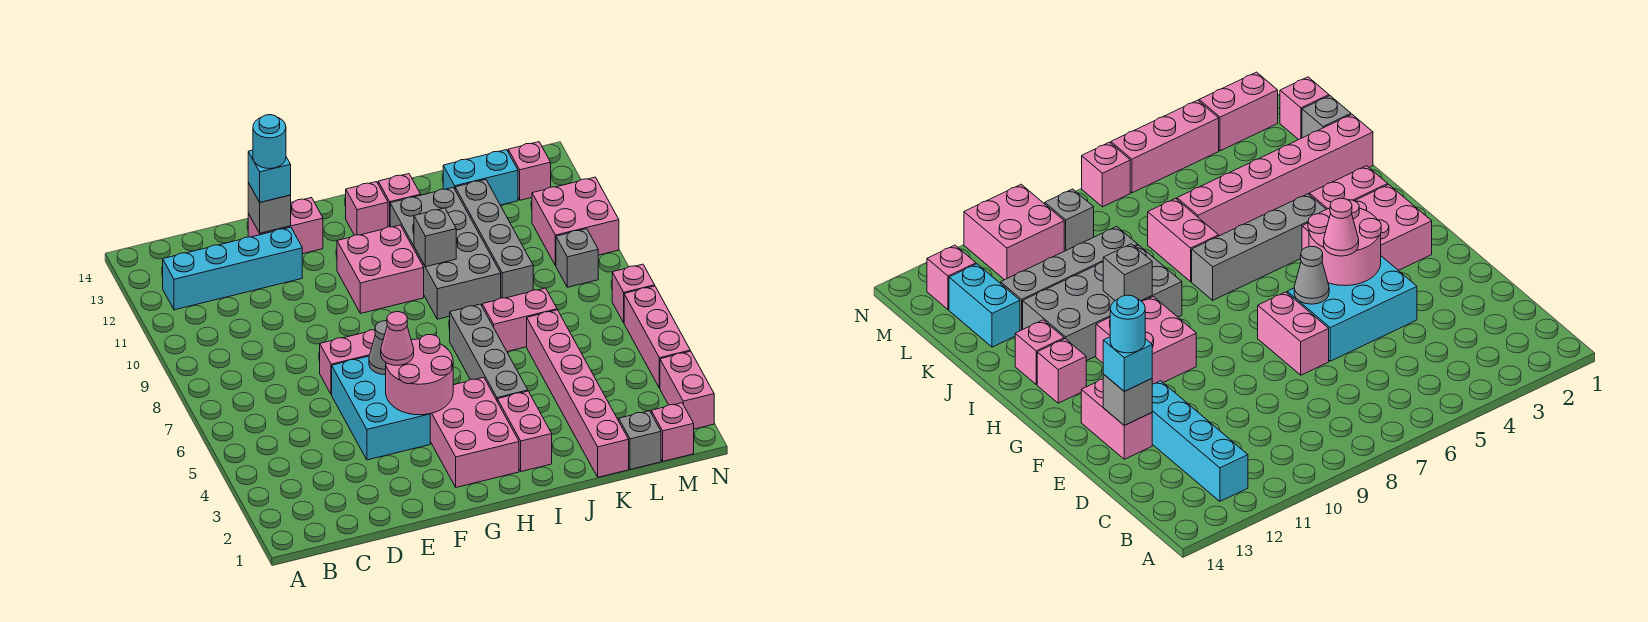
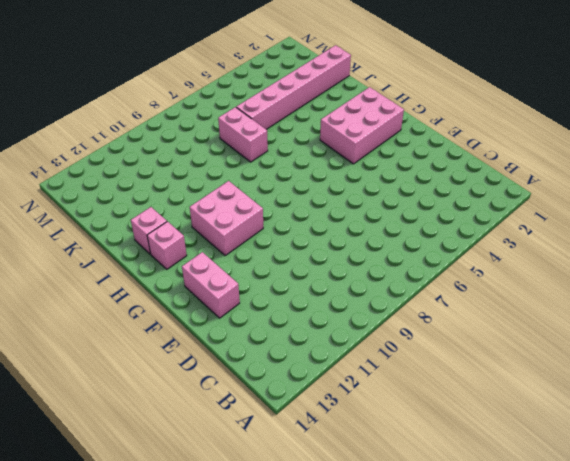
none -> cyan 1x4 brick [163,227,302,310]
none -> cyan 2x3 brick [332,356,430,460]
none -> pink 1x2 brick [320,330,375,395]
none -> pink 1x2 brick [497,391,552,472]

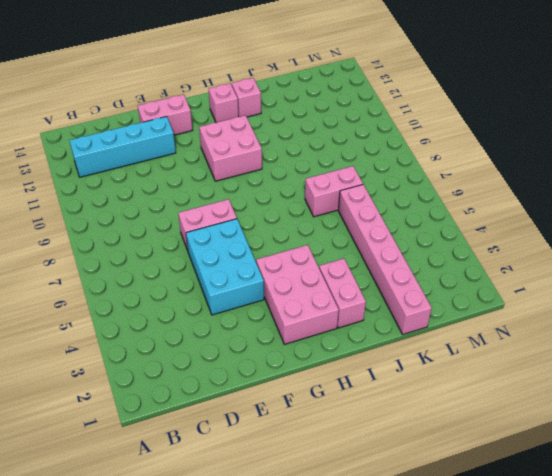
none -> grey 1x4 brick [450,304,528,400]
none -> grey 2x4 brick [390,187,501,319]
none -> grey 1x4 brick [455,179,533,298]
none -> cyan 1x2 brick [443,150,518,205]

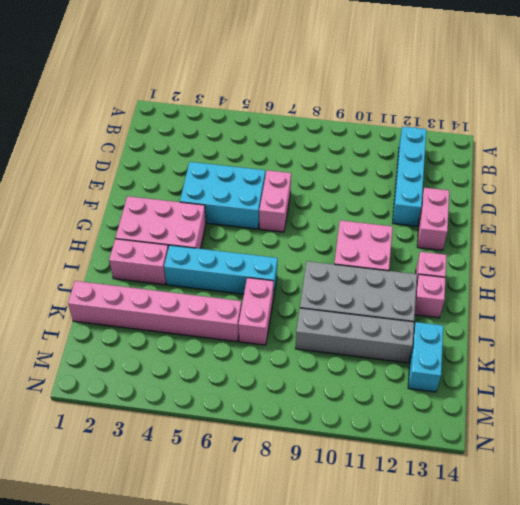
cyan 1x4 brick [164,245,277,297] -> grey 1x4 brick [450,304,528,400]
none -> grey 1x1 brick [619,411,661,469]
none -> pink 1x1 brick [651,403,694,461]
none -> grey 1x1 brick [556,229,598,287]
none -> pink 2x2 brick [532,177,619,266]

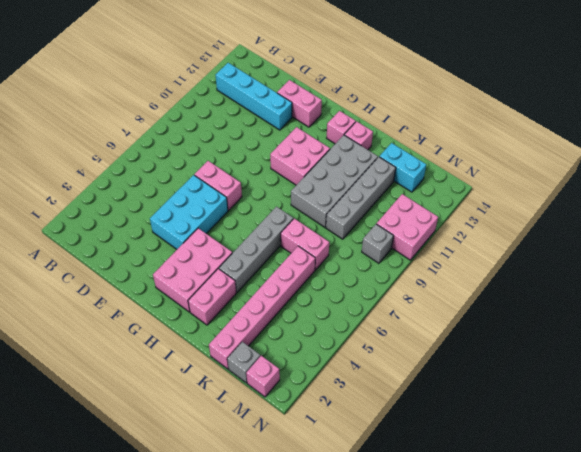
none -> pink 1x1 brick [508,142,551,200]
none -> pink 1x2 brick [660,351,714,429]
none -> pink 1x3 brick [624,286,690,388]
none -> pink 1x1 brick [612,264,655,322]

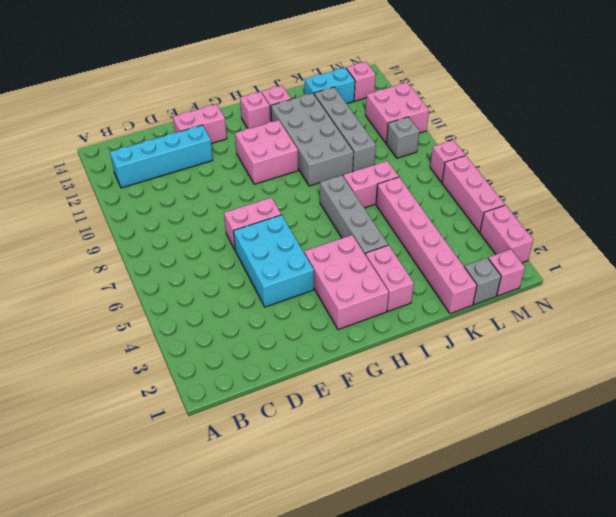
none -> grey 1x1 brick [248,183,291,233]
none -> pink 2x2 round brick [386,335,453,415]
none -> grey 1x1 cone [369,321,387,375]
none -> grey 1x1 brick [414,208,456,267]

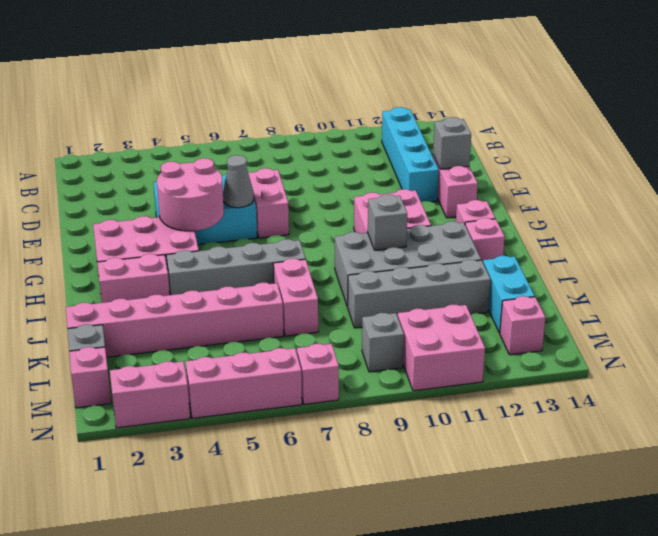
none -> cyan 1x1 brick [248,150,291,202]
none -> pink 1x1 cone [381,312,414,365]
none -> cyan 1x1 round brick [253,115,286,169]

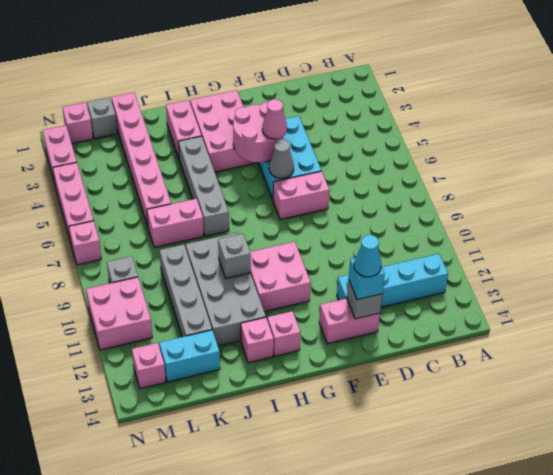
cyan 1x1 cone [354,235,382,277] -> cyan 1x1 round brick [253,115,286,169]

